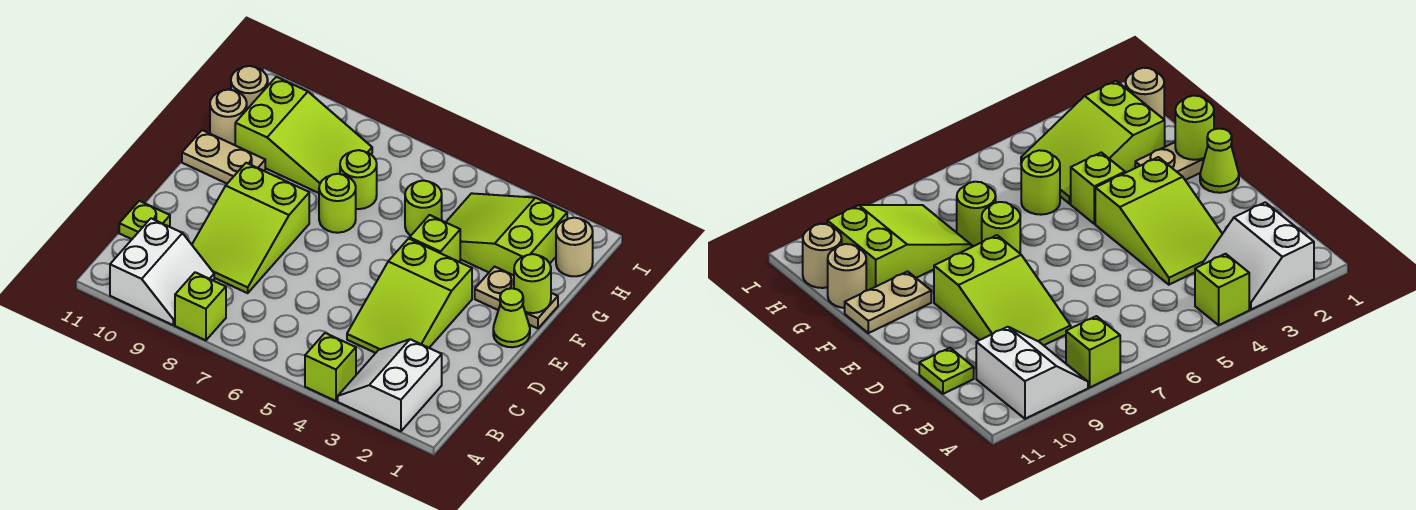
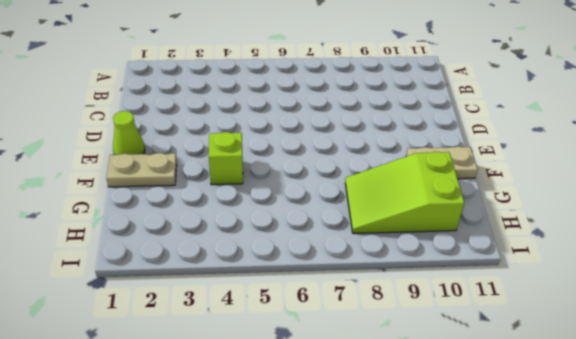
none -> white 2x2 slope [338,339,442,431]
none -> lime 1x1 brick [305,333,356,401]
none -> lime 1x1 brick [175,272,226,340]

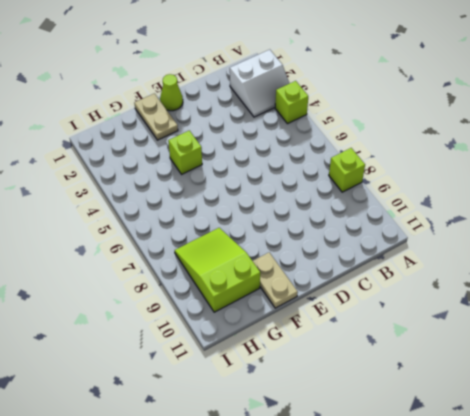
none -> white 2x2 slope [110,218,214,325]
none -> lime 2x3 slope [347,239,472,353]
none -> lime 2x3 slope [192,163,309,293]

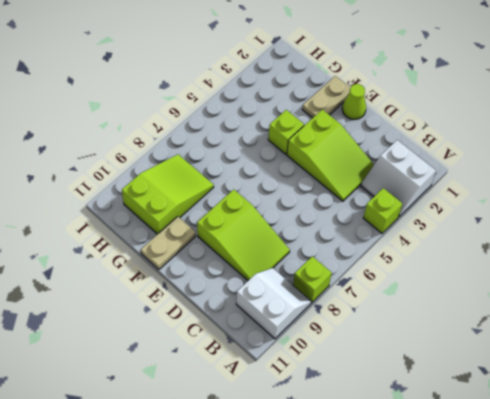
none -> lime 1x1 plate [119,201,170,239]
none -> lime 1x1 round brick [319,174,356,233]
none -> lime 2x3 slope [446,193,567,275]

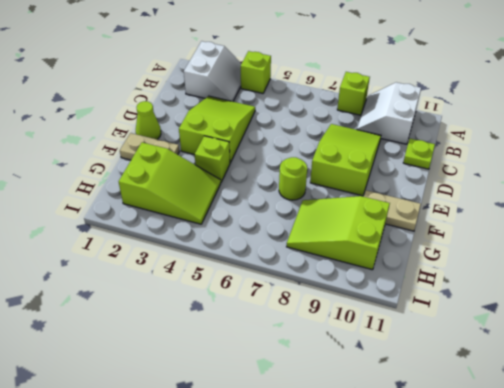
none -> lime 1x1 round brick [405,181,442,235]
none -> lime 1x1 round brick [340,150,377,209]
none -> tan 1x1 round brick [210,90,247,145]

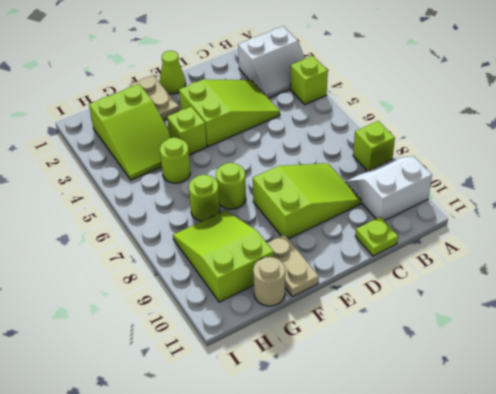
none -> tan 1x1 round brick [556,218,593,276]
none -> tan 1x1 round brick [231,66,268,109]
none -> lime 1x1 round brick [514,254,551,313]

